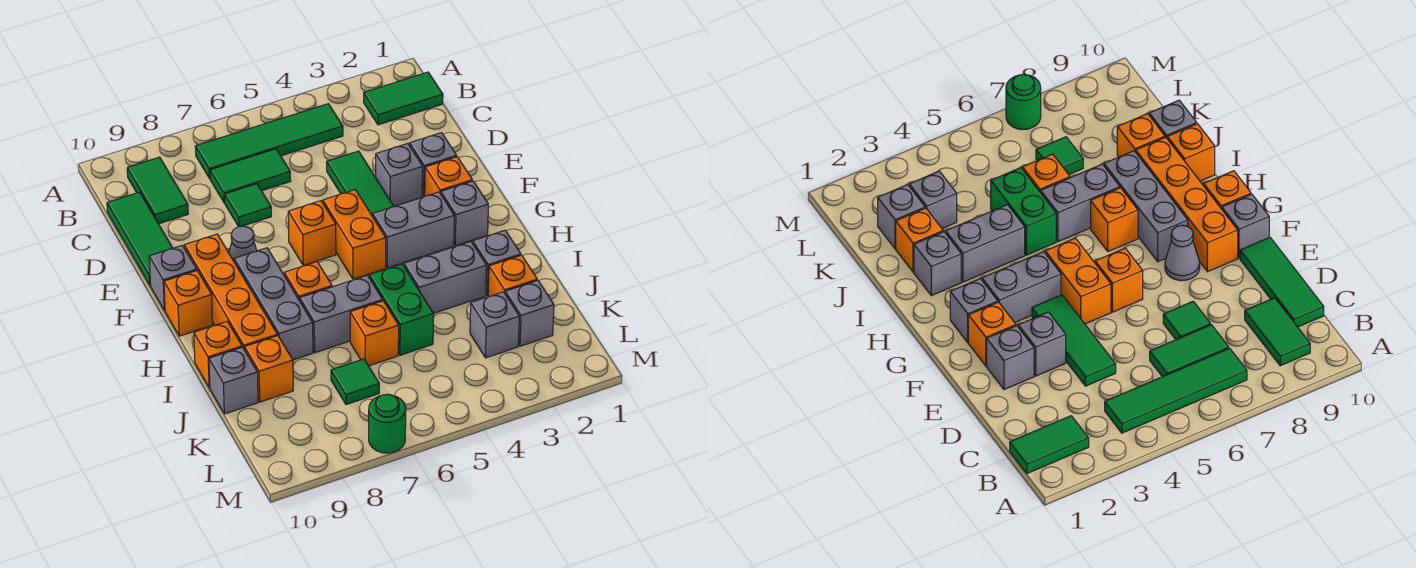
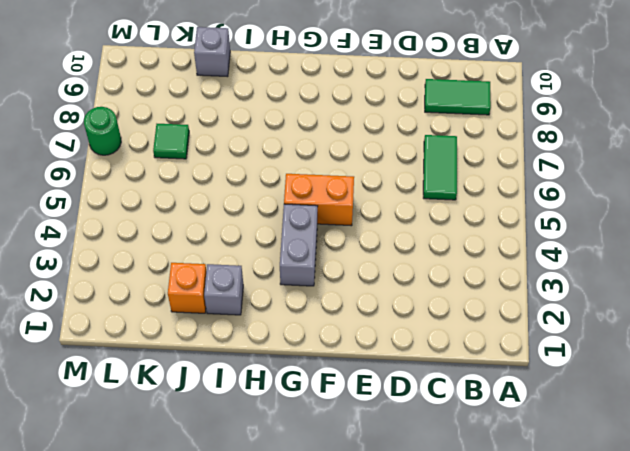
none -> green 1x2 tile [364,72,443,125]
none -> green 1x4 tile [195,104,343,178]
none -> green 1x3 tile [107,192,172,285]
none -> green 1x3 tile [327,151,394,216]

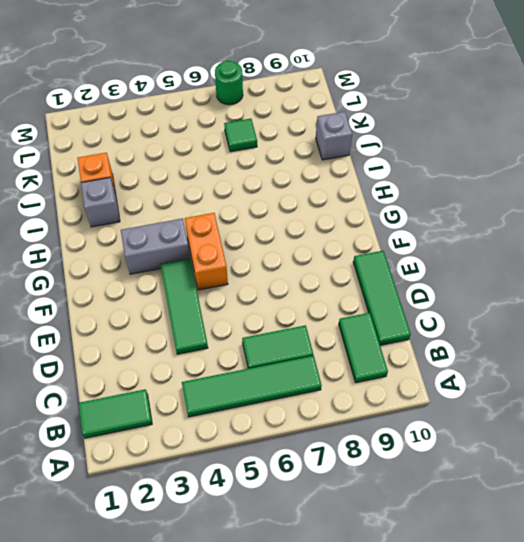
none -> green 1x1 tile [225,184,271,227]
none -> grey 1x1 brick [409,133,457,197]
none -> grey 1x1 brick [376,143,423,206]
none -> orange 1x1 brick [425,157,472,196]

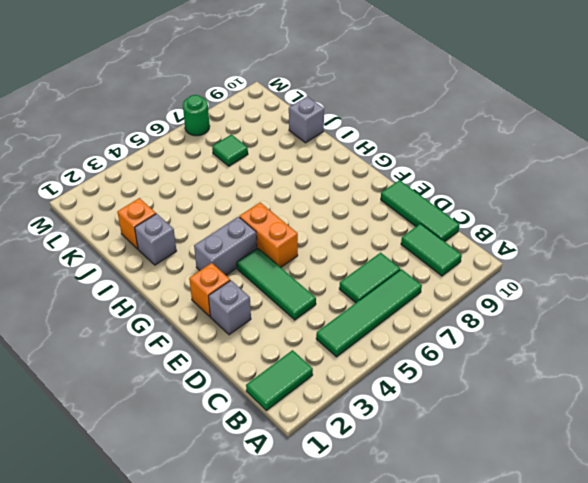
none -> green 1x1 tile [225,184,271,227]
none -> grey 1x1 brick [376,143,423,206]
none -> orange 1x1 brick [288,201,336,266]
none -> grey 1x1 cone [229,226,257,261]

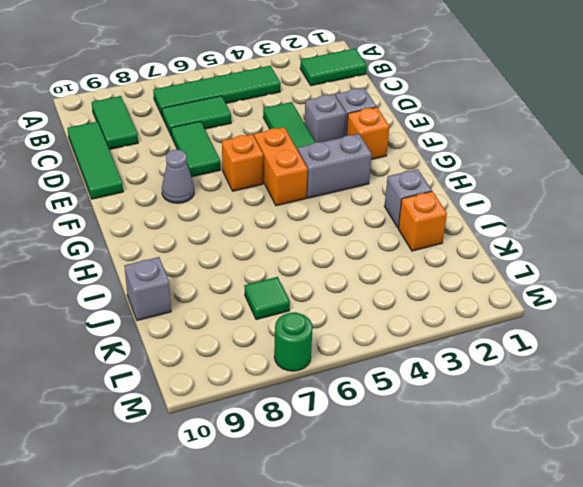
green 1x2 tile [171,121,220,177] -> green 1x1 tile [225,184,271,227]
none -> orange 1x4 brick [184,234,277,350]
none -> grey 1x1 brick [149,245,197,310]
none -> grey 1x1 brick [441,181,488,246]
none -> grey 1x3 brick [234,248,313,360]

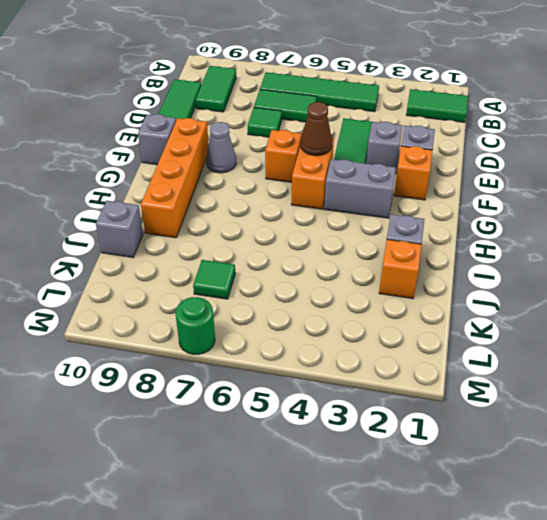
brown 1x1 cone [301,102,332,156] -> none
none -> grey 1x1 brick [441,181,488,246]
none -> grey 1x3 brick [234,248,313,360]
none -> orange 1x1 brick [164,271,213,336]
none -> orange 1x1 brick [284,262,332,301]

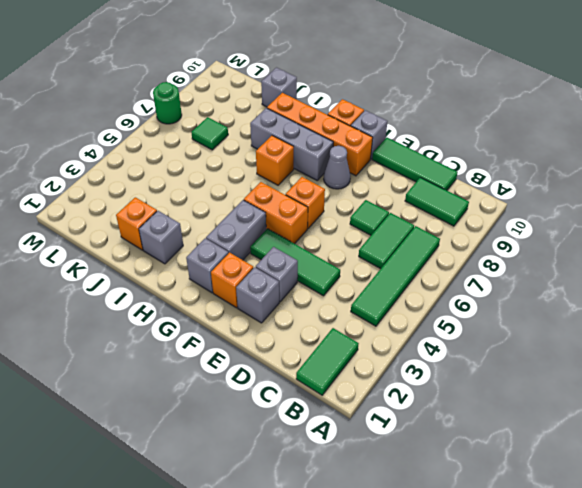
none -> grey 1x2 brick [404,242,487,313]
none -> green 1x2 brick [369,264,434,355]
none -> grey 1x2 brick [300,276,383,353]
none -> orange 1x1 brick [194,321,242,388]

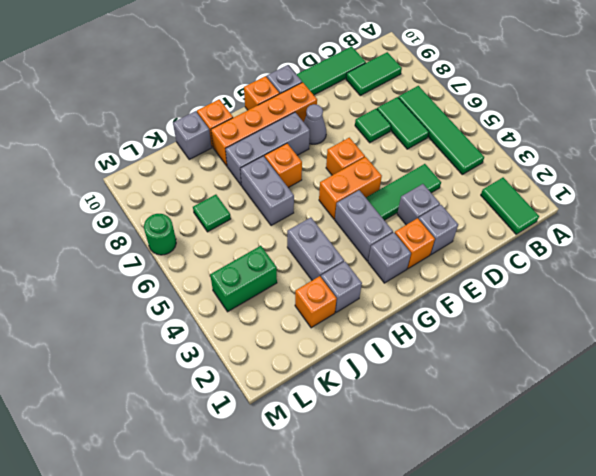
green 1x2 brick [210,246,277,312] -> green 1x2 brick moved to [369,264,434,355]
none -> orange 1x1 brick [350,301,399,366]
none -> orange 1x1 brick [245,336,293,402]
none -> grey 1x1 brick [505,280,554,346]
none -> grey 1x1 brick [470,292,519,358]

